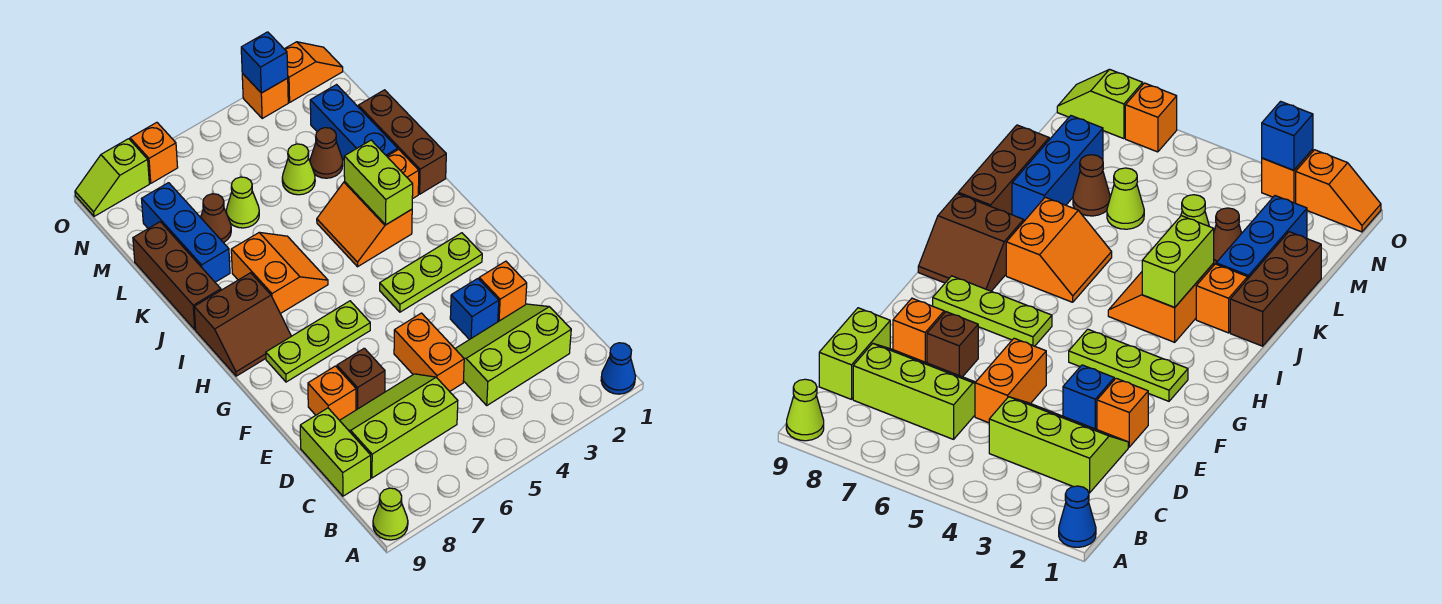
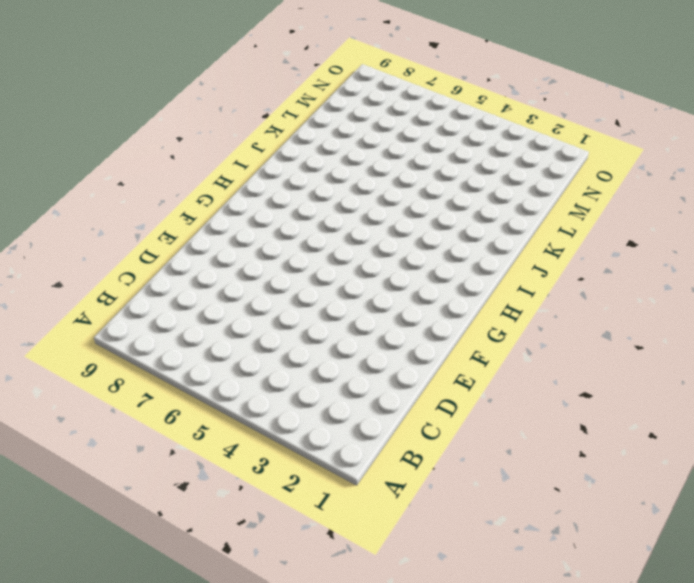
none -> blue 1x1 cone [601,343,635,394]
none -> lime 1x1 cone [373,488,408,540]
none -> lime 2x3 slope [455,304,571,405]
none -> lime 2x3 slope [340,374,458,478]

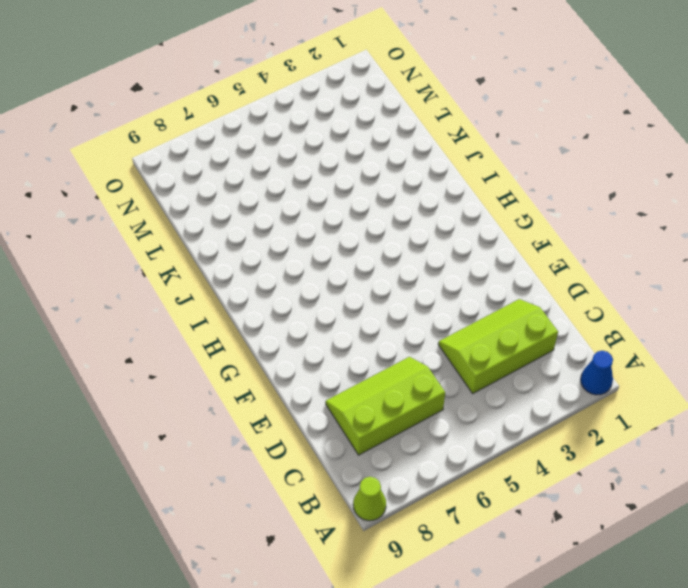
none -> lime 1x2 brick [300,408,371,496]
none -> orange 1x2 brick [394,313,464,392]
none -> orange 1x1 brick [479,261,527,322]
none -> blue 1x1 brick [450,279,499,340]

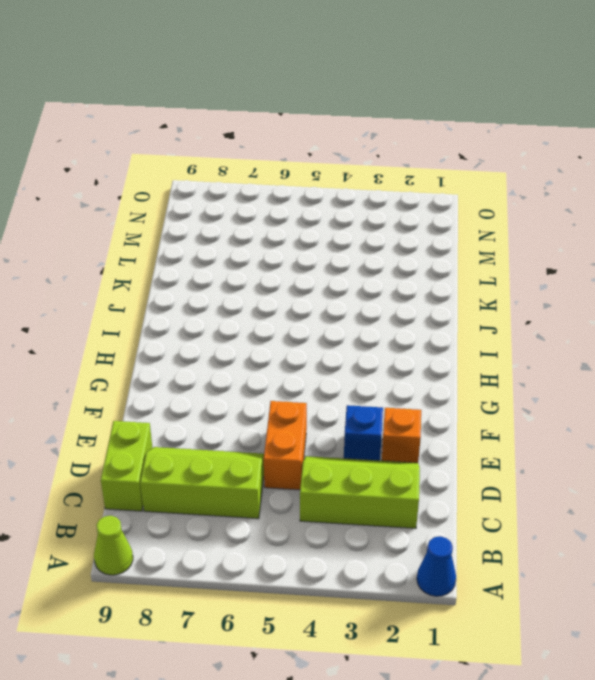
none -> brown 1x1 brick [337,348,385,410]
none -> orange 1x1 brick [308,366,356,420]
none -> lime 1x3 plate [380,233,482,312]
none -> lime 1x3 plate [266,301,370,382]

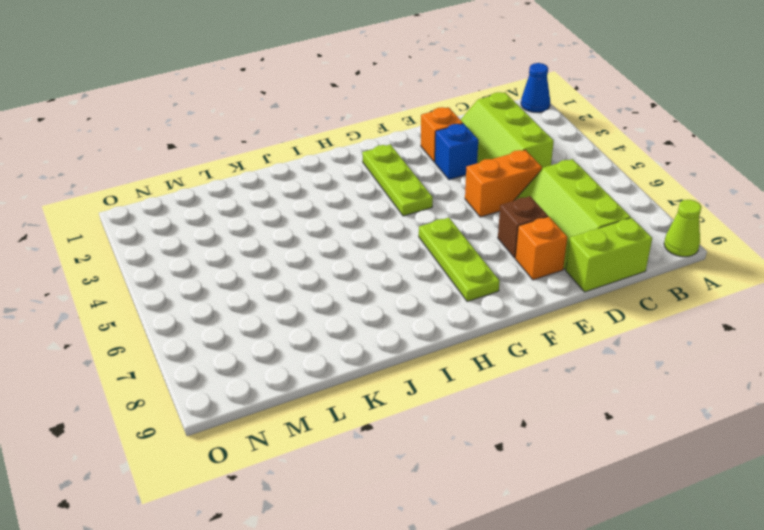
none -> brown 2x2 slope [194,273,291,376]
none -> orange 2x2 slope [317,182,412,267]
none -> orange 2x2 slope [231,232,328,314]
none -> brown 1x3 brick [358,90,446,194]

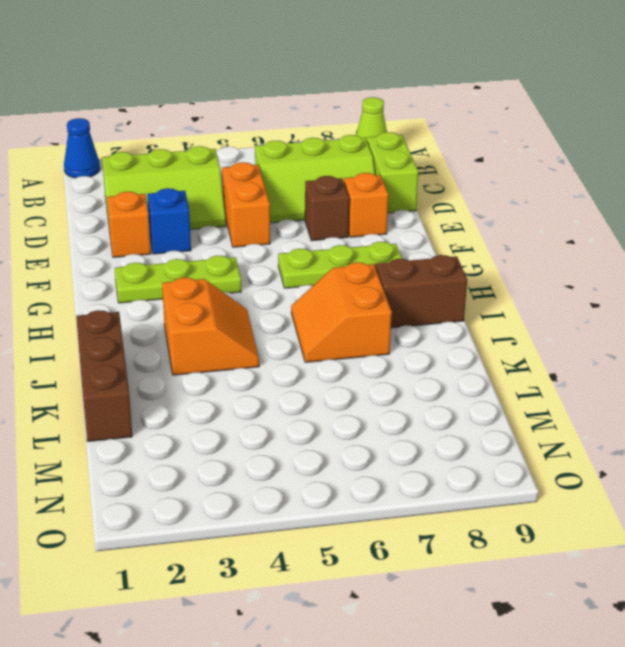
none -> orange 1x1 brick [387,149,419,199]
none -> brown 1x3 brick [133,222,221,329]
none -> blue 1x3 brick [310,85,398,160]
none -> blue 1x3 brick [142,183,230,282]

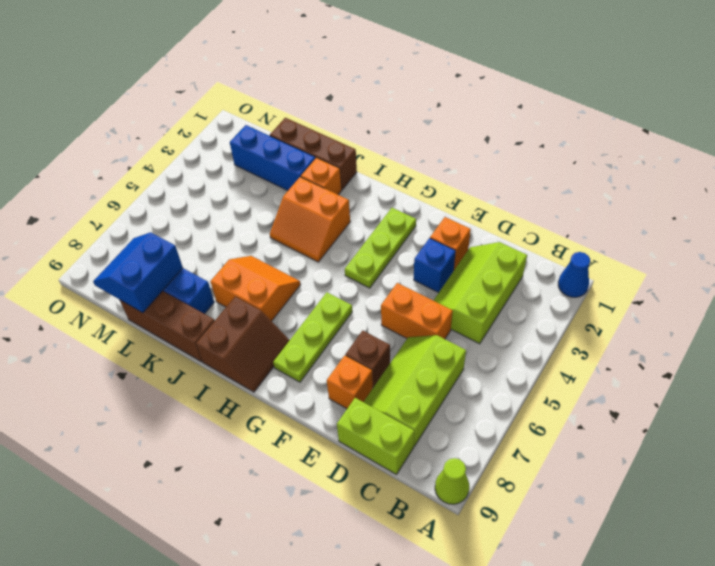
blue 2x2 slope [93,232,183,313] -> none
none -> brown 1x1 cone [310,128,343,178]
none -> lime 1x1 cone [282,144,315,195]
none -> lime 1x1 cone [226,177,259,228]
none -> brown 1x1 cone [201,194,231,243]

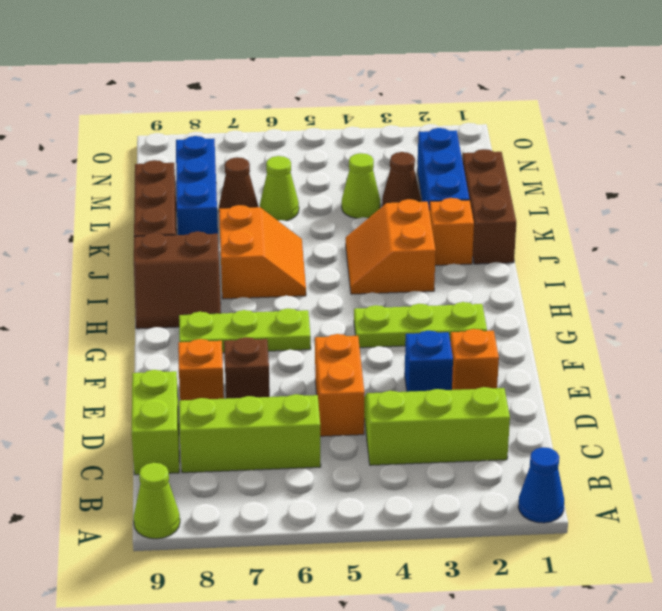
none -> orange 1x2 slope [285,42,343,102]
none -> orange 1x1 brick [242,73,288,118]
none -> orange 1x1 brick [130,122,178,183]
none -> lime 1x2 slope [75,139,149,216]

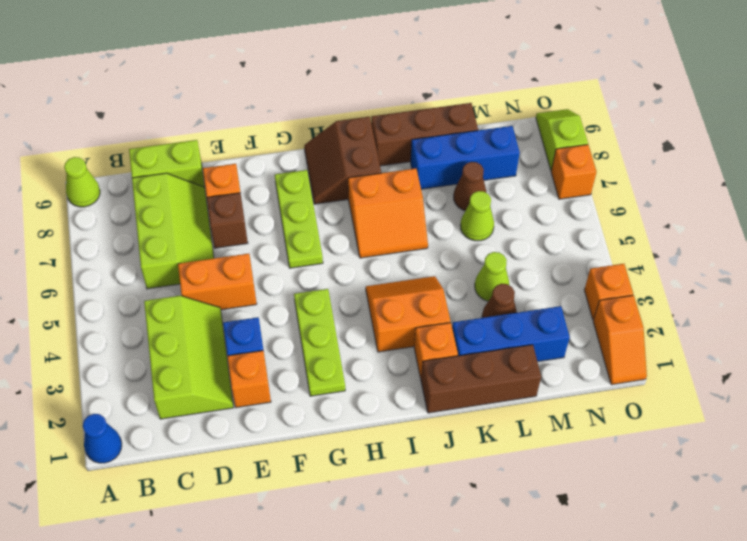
none -> lime 1x2 brick [344,140,413,225]
none -> blue 1x1 brick [241,32,288,93]

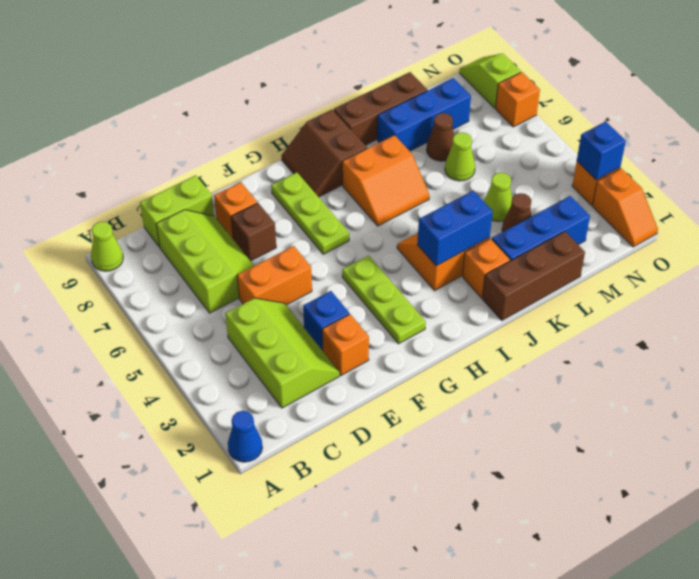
blue 1x2 brick [417,191,493,266] -> lime 1x2 brick [344,140,413,225]

